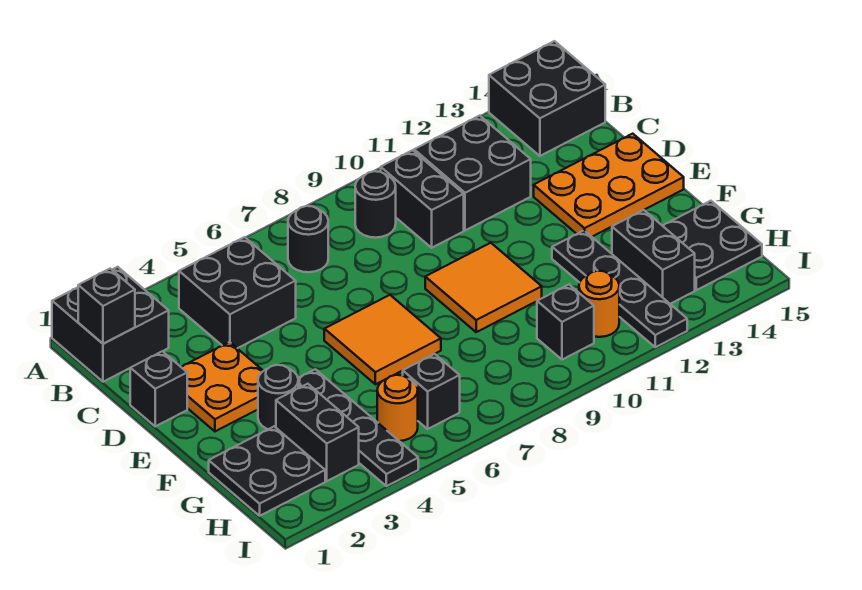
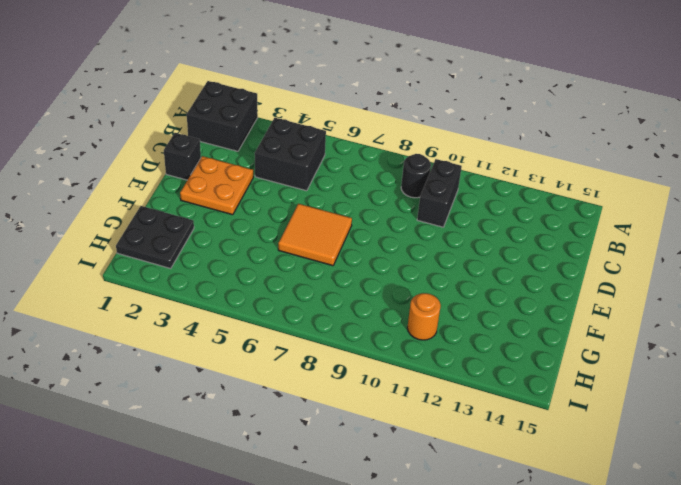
none -> black 2x2 brick [489,41,605,156]
none -> black 1x1 round brick [288,206,328,272]
none -> black 2x2 brick [414,116,531,230]

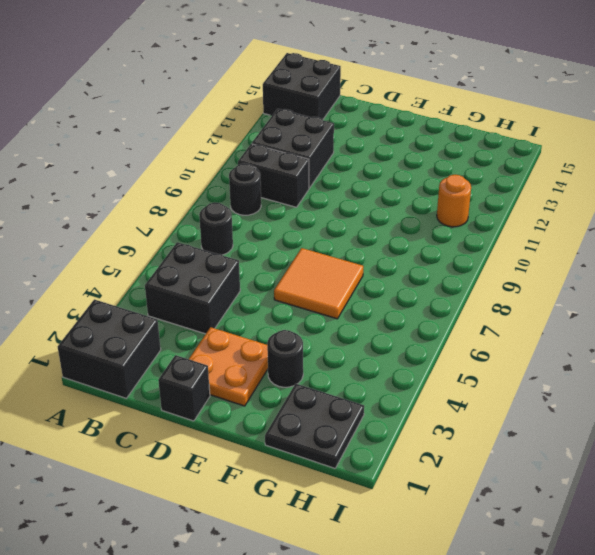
none -> orange 2x3 plate [534,134,684,237]
none -> orange 2x2 tile [425,243,542,332]
none -> black 1x4 plate [298,369,418,486]

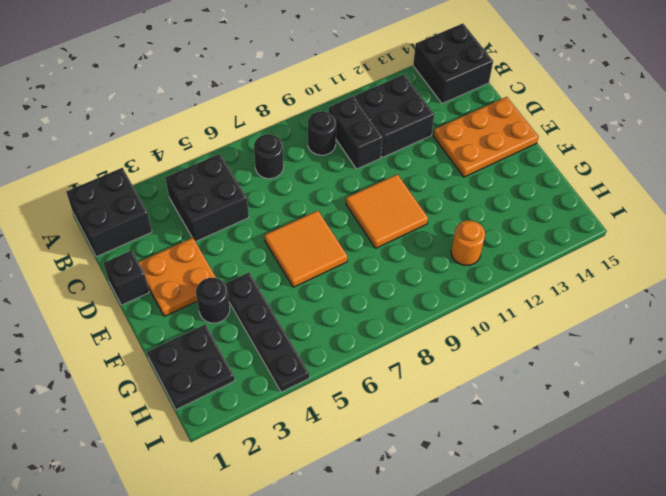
none -> black 1x4 plate [552,231,687,347]
none -> black 1x2 brick [276,384,359,481]
none -> black 1x2 brick [612,210,695,304]

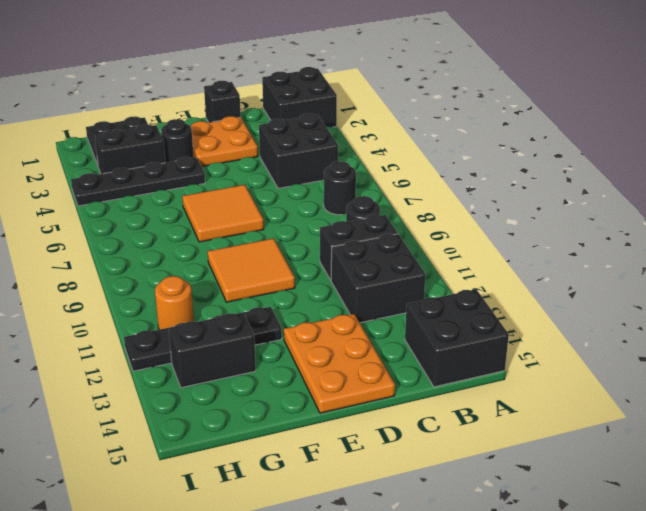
none -> black 2x2 plate [663,201,762,290]
none -> orange 1x1 round brick [377,375,418,441]
none -> black 1x1 brick [403,354,460,429]

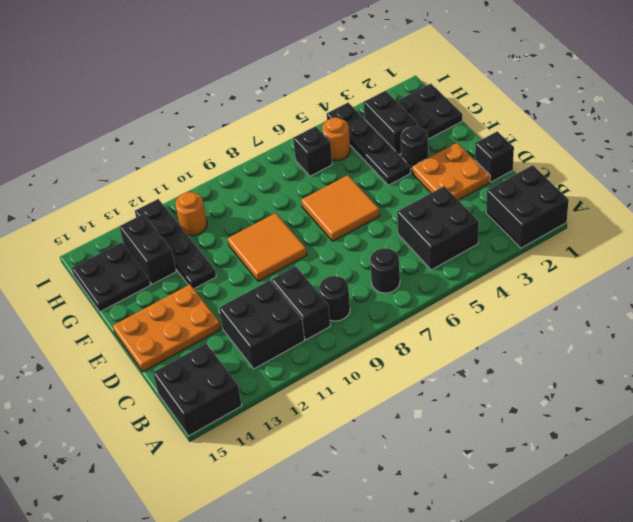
none -> black 1x1 brick [537,285,594,360]
none -> black 1x1 brick [78,269,135,344]

